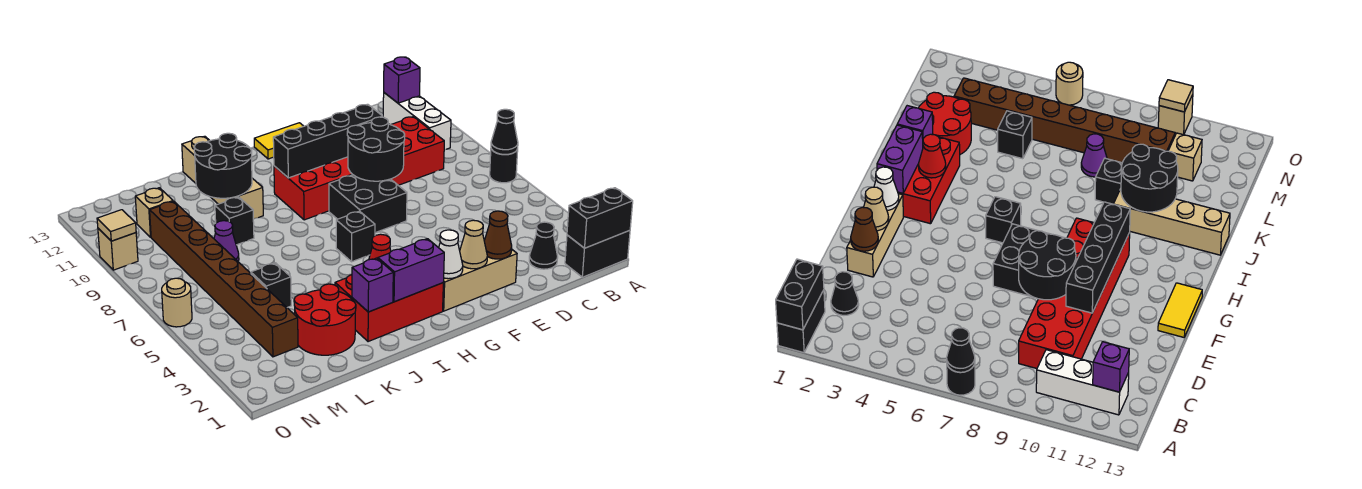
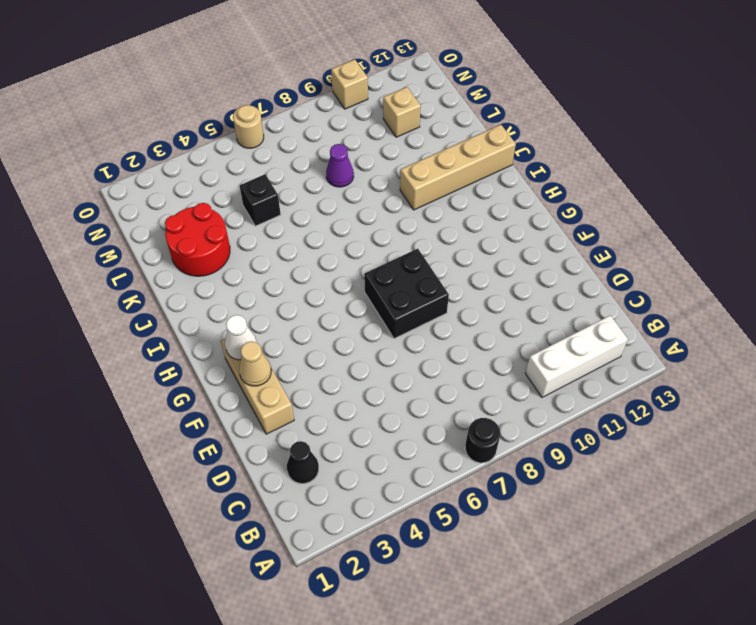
none -> black 1x2 brick [565,230,630,277]
none -> red 2x6 brick [274,117,444,220]
none -> yellow 1x2 tile [254,123,304,159]
none -> red 2x3 brick [335,275,443,342]

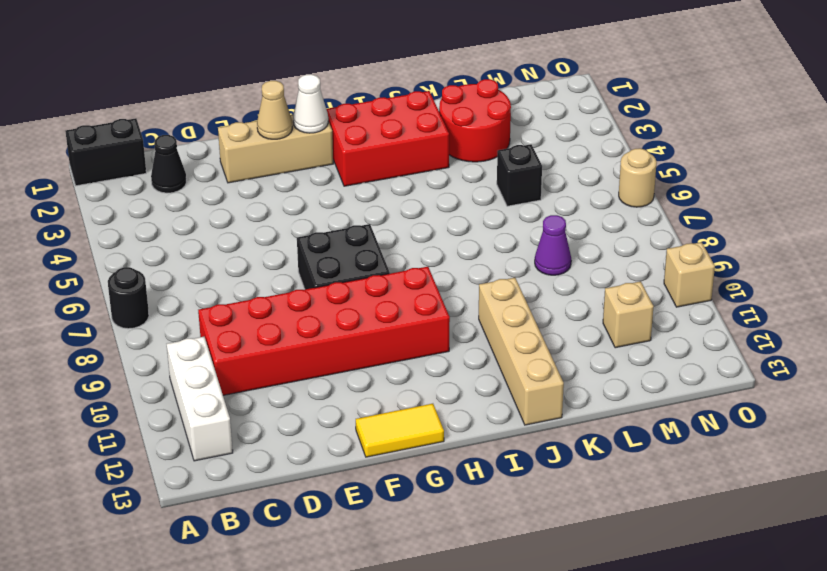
none -> black 1x1 brick [336,211,375,262]
none -> black 1x1 brick [215,197,254,245]
none -> brown 1x8 brick [150,201,298,357]
none -> black 1x2 brick [567,188,633,248]

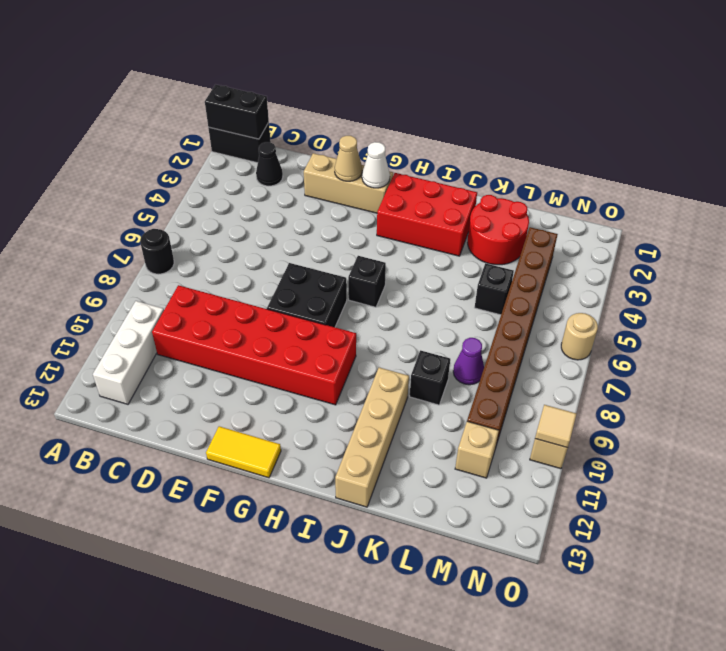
none -> black 1x1 cone [491,109,518,155]
none -> purple 1x1 brick [384,57,420,103]
none -> brown 1x1 cone [484,211,512,259]
none -> black 2x2 round brick [347,117,405,181]

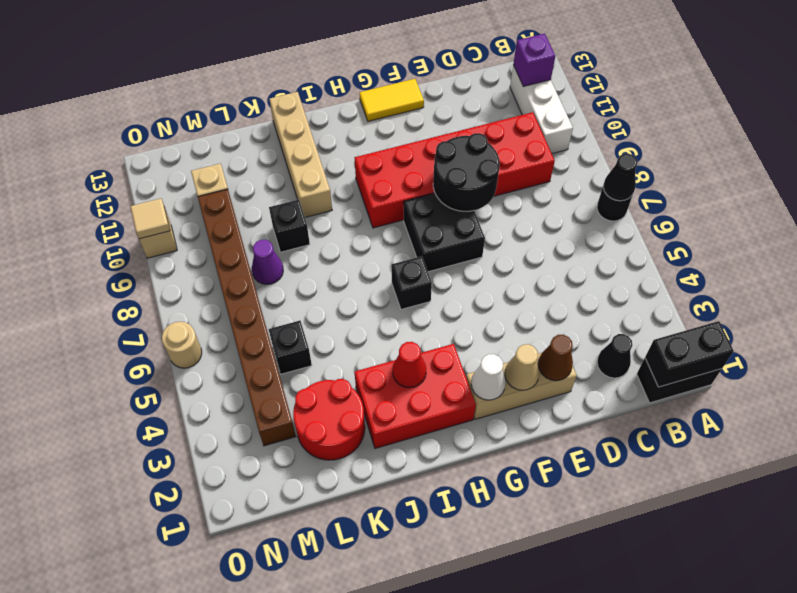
none -> black 1x4 brick [273,104,383,178]
none -> purple 1x2 brick [378,239,444,302]
none -> purple 1x1 brick [352,258,393,312]
none -> black 2x2 round brick [194,133,252,198]

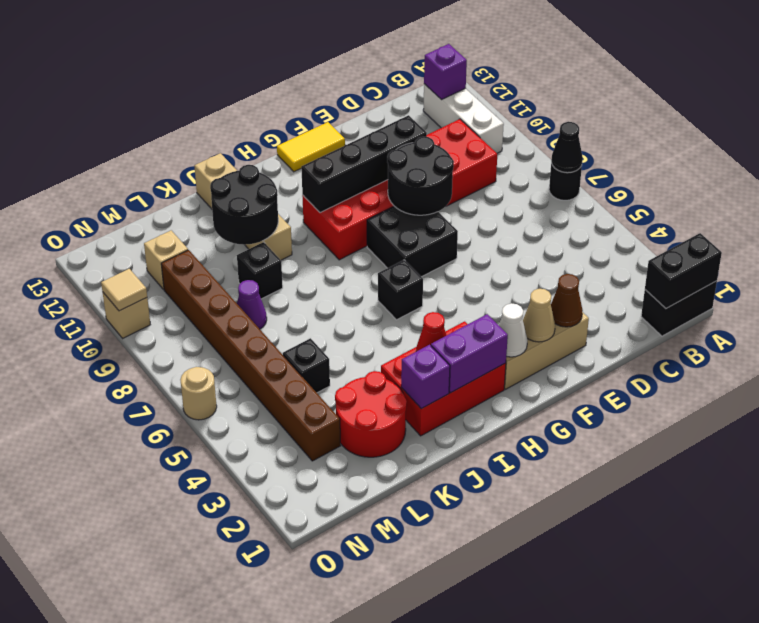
none -> black 1x1 cone [529,222,558,269]

